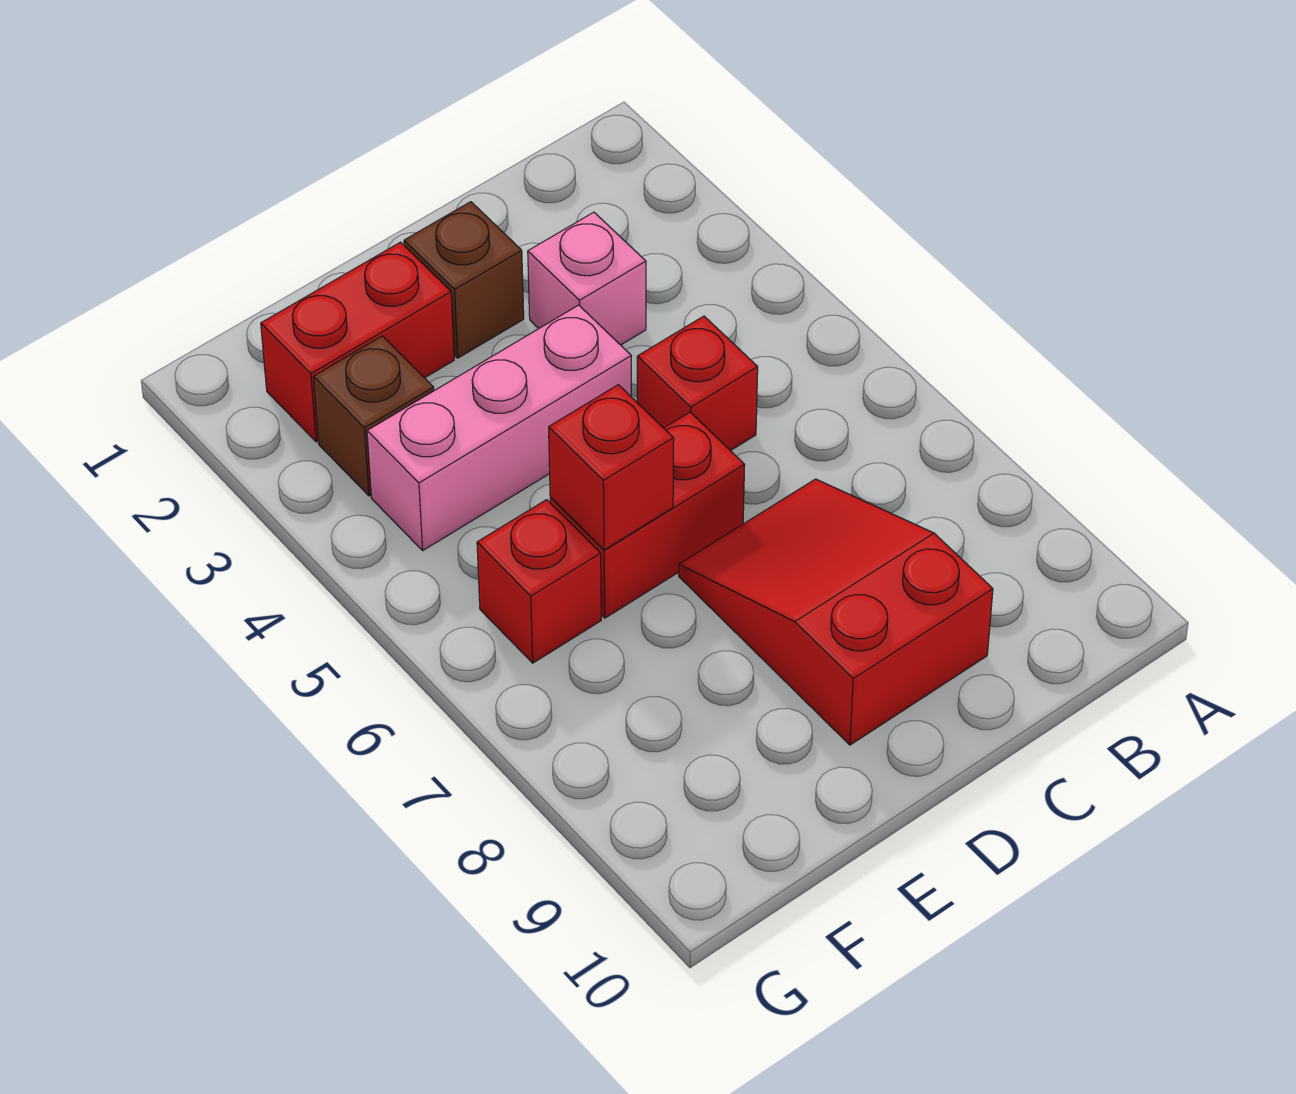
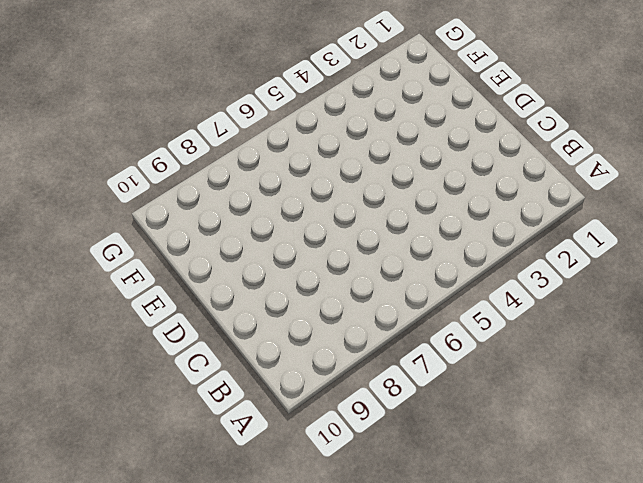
none -> pink 1x1 brick [528,212,646,345]
none -> red 1x1 brick [637,316,758,451]

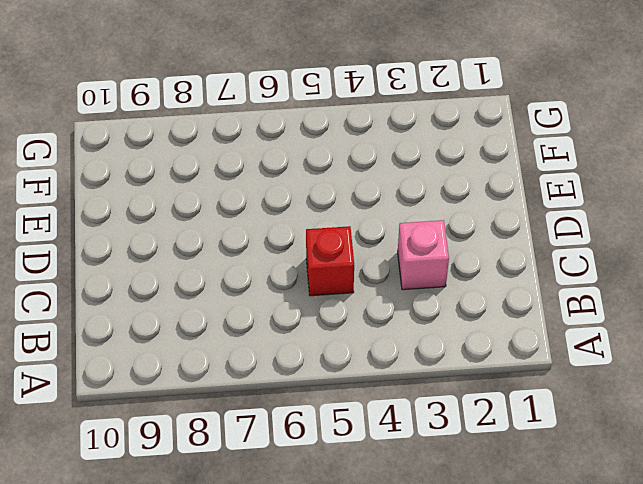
none -> red 2x3 slope [679,479,993,745]
none -> brown 1x1 brick [404,202,524,358]

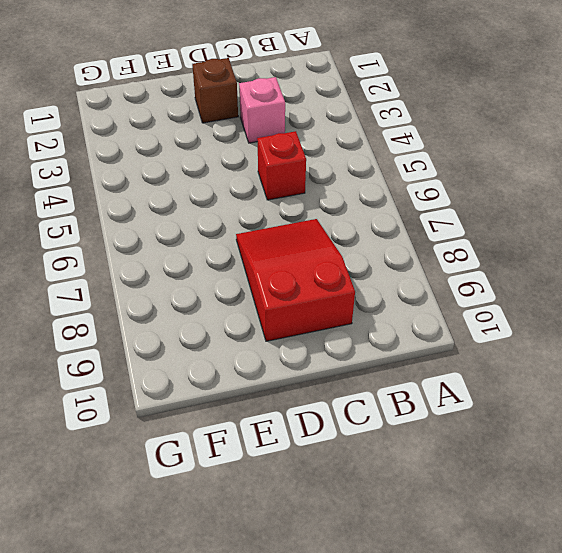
none -> pink 1x3 brick [367,305,631,550]
none -> red 1x2 brick [550,412,745,618]

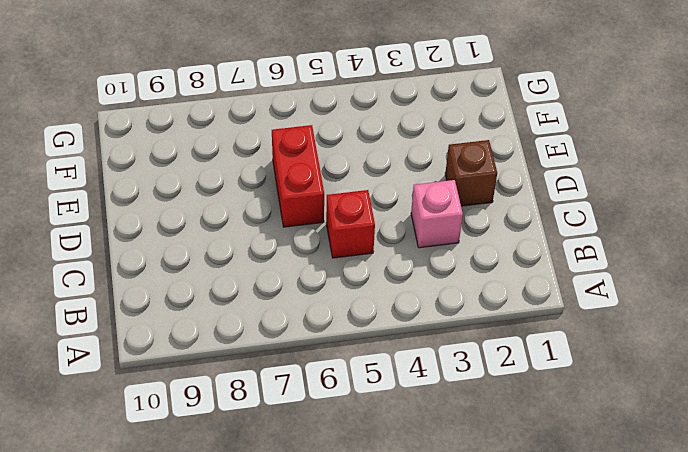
none -> red 2x3 slope [679,479,993,745]
none -> pink 1x3 brick [367,305,631,550]

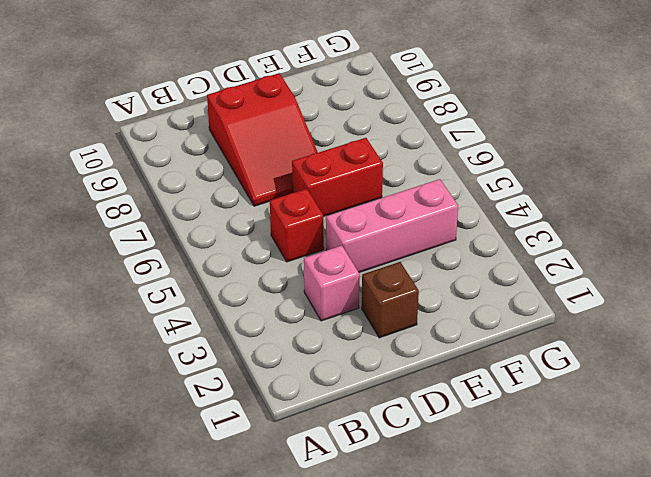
none -> red 1x2 brick [261,242,454,442]
none -> brown 1x1 brick [314,336,434,496]

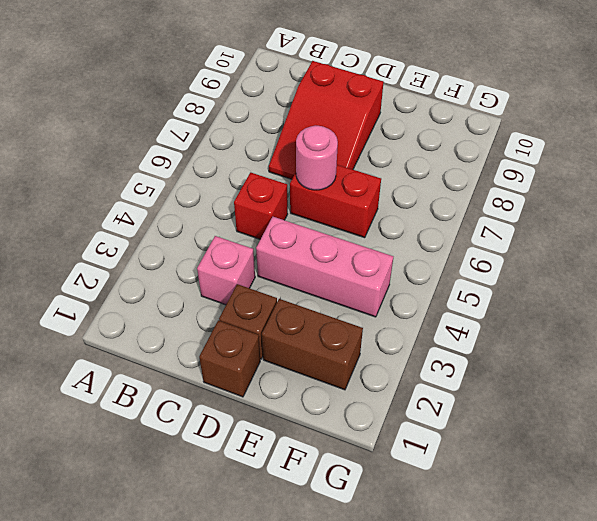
brown 1x1 brick [199,320,260,397] -> brown 1x1 brick moved to [314,336,434,496]
pink 1x1 round brick [296,125,338,190] -> none
brown 1x2 brick [262,299,363,390] -> red 1x2 brick [261,242,454,442]
none -> red 1x1 brick [477,500,601,663]
none -> red 1x1 brick [549,385,674,550]

